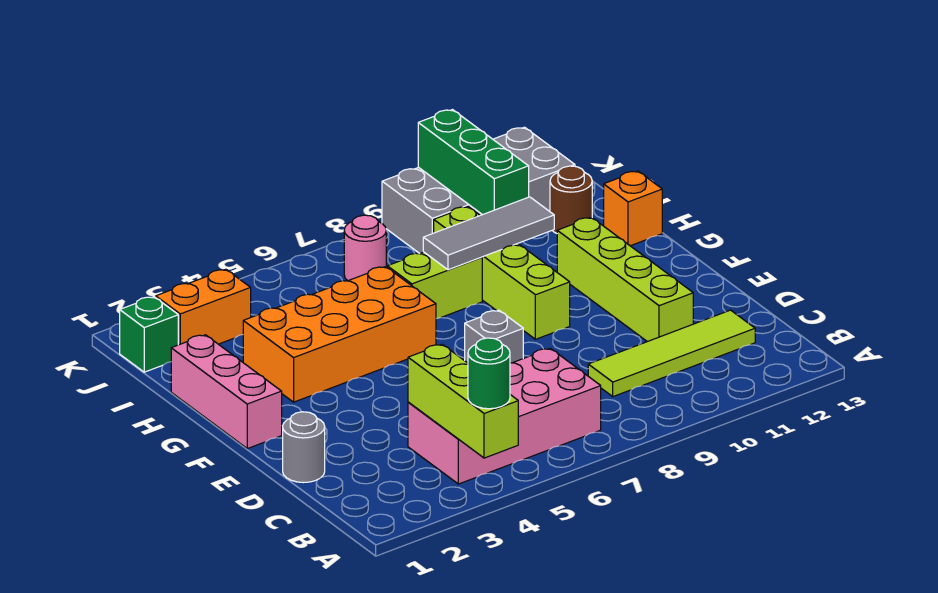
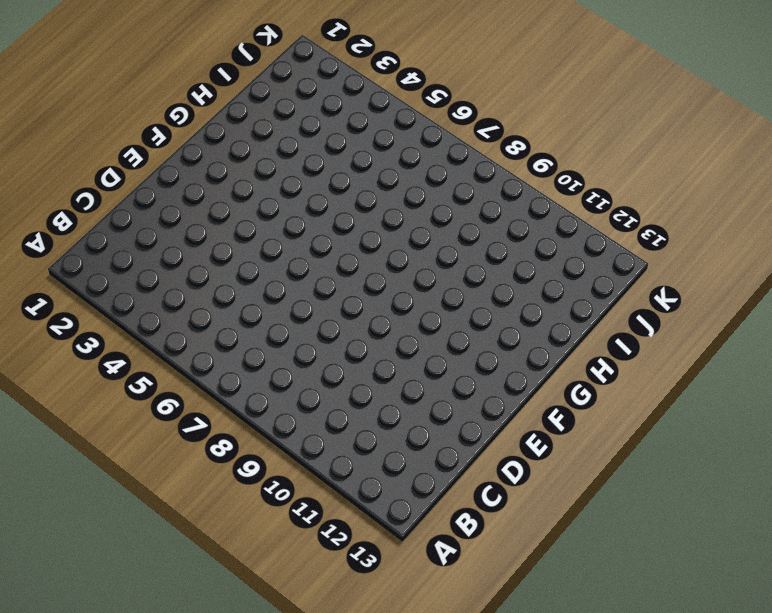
none -> pink 2x4 brick [408,348,601,484]
none -> lime 1x4 tile [588,310,755,397]
none -> grey 1x1 round brick [283,412,325,483]

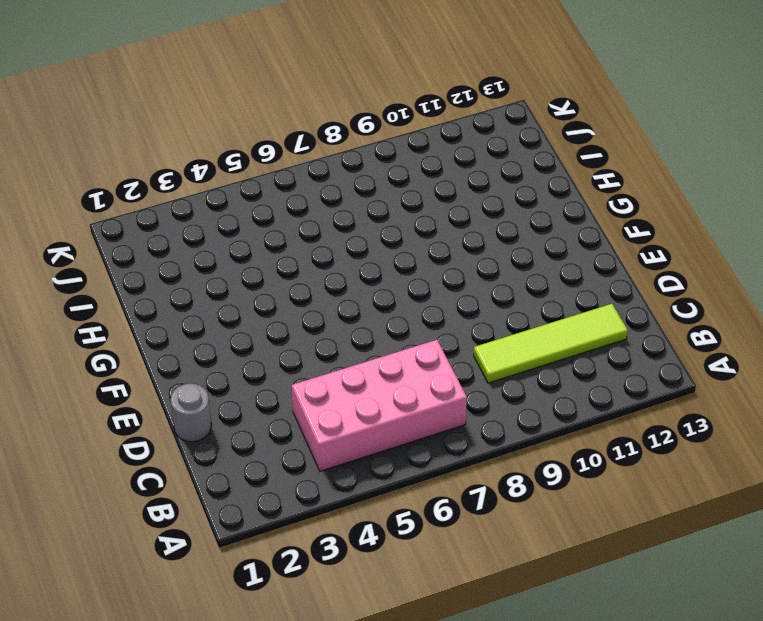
none -> lime 1x4 brick [557,217,693,342]
none -> grey 1x1 brick [465,310,523,363]
none -> pink 1x3 brick [171,335,282,449]

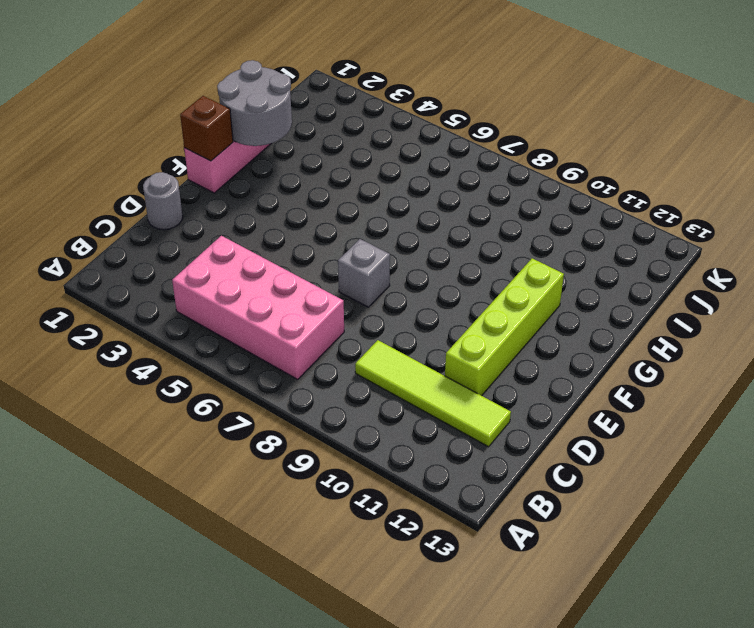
brown 1x1 brick [180,96,233,161] -> none
grey 2x2 round brick [217,60,292,146] -> none
none -> lime 1x4 brick [434,207,570,339]
none -> orange 2x4 brick [243,267,436,402]
none -> lime 1x2 brick [387,252,482,319]

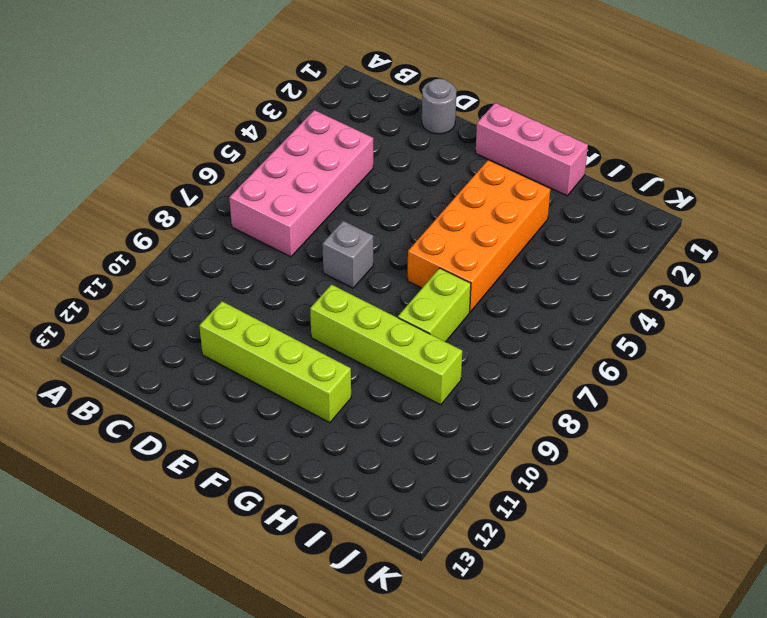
none -> lime 1x4 tile [588,310,755,397]
none -> orange 1x1 brick [604,171,662,246]
none -> brown 1x1 round brick [550,166,592,233]

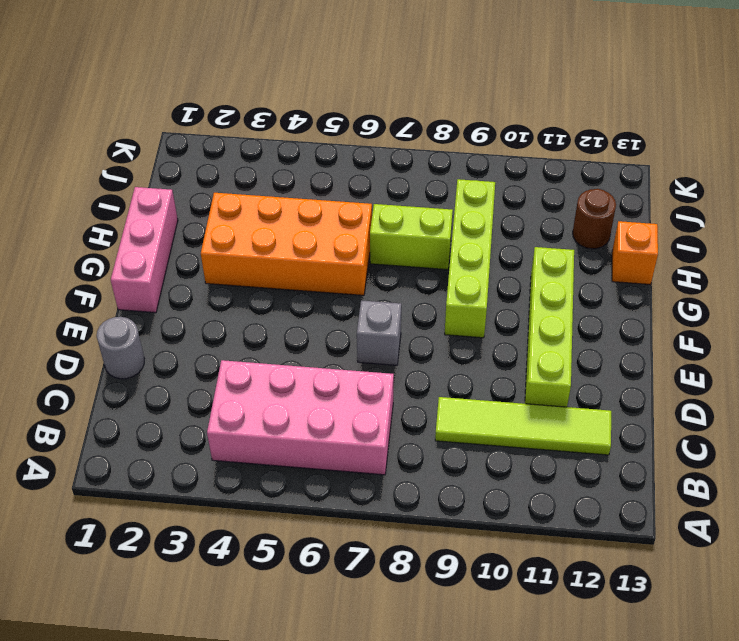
none -> green 1x1 brick [120,297,178,372]
none -> orange 1x2 brick [156,269,251,345]
none -> pink 1x1 round brick [344,215,386,281]

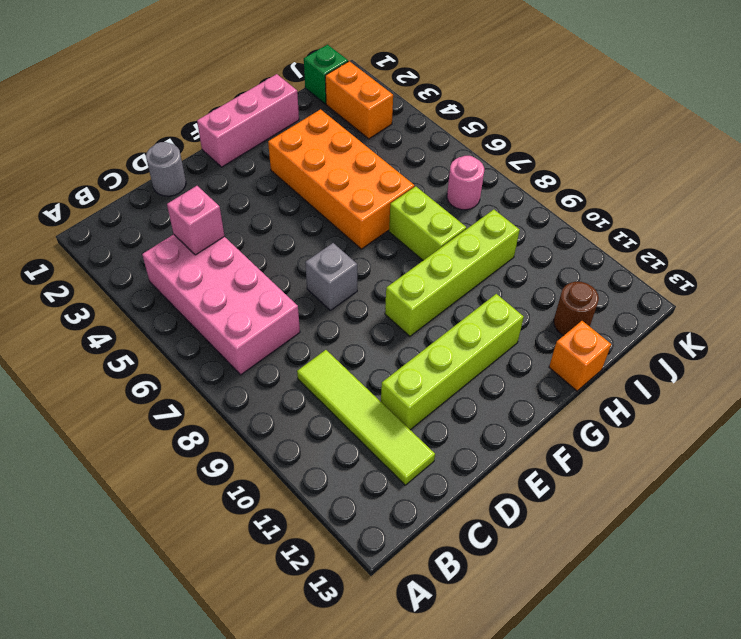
pink 1x1 brick [167,186,224,255] -> lime 1x3 brick [408,344,518,458]
none -> grey 2x4 brick [382,127,575,254]
none -> grey 1x3 tile [423,197,554,270]
none -> green 1x3 brick [418,110,529,215]

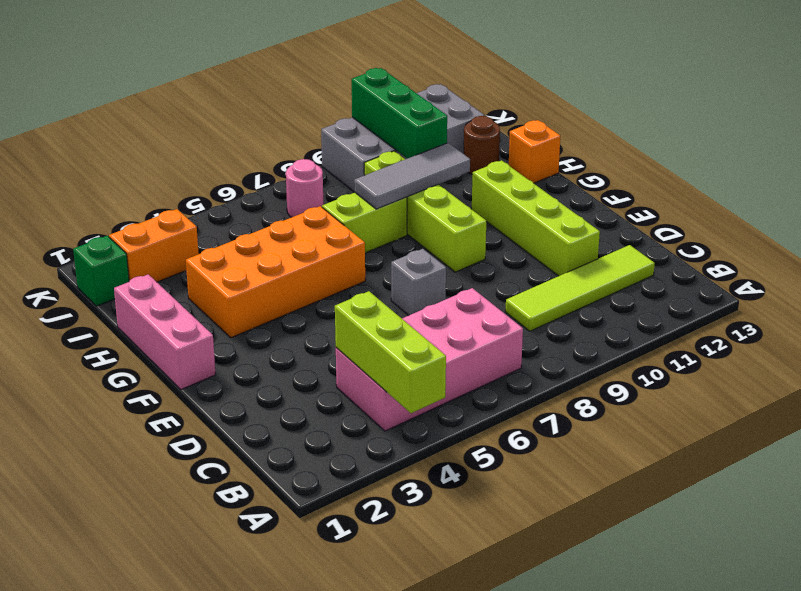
none -> grey 1x1 round brick [283,412,325,483]
none -> green 1x1 round brick [468,338,510,409]

